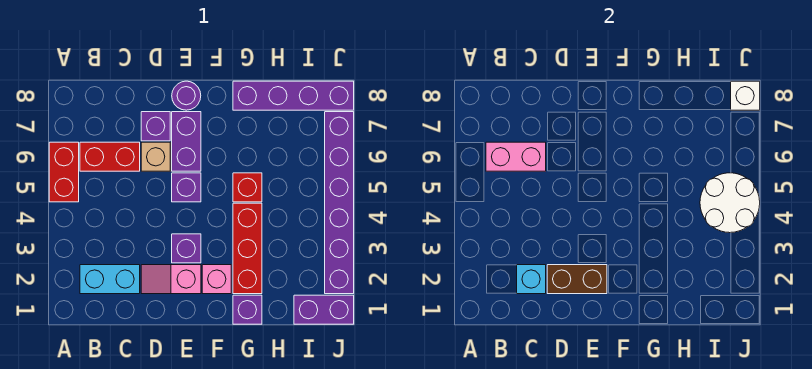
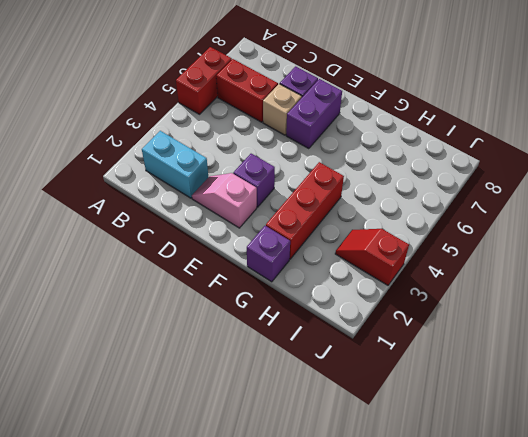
red 1x2 slope [335,229,409,285] -> purple 1x6 brick [325,112,354,294]
none -> purple 1x1 brick [172,173,201,202]
none -> purple 1x1 round brick [172,81,201,110]
none -> pink 1x1 brick [202,265,231,294]

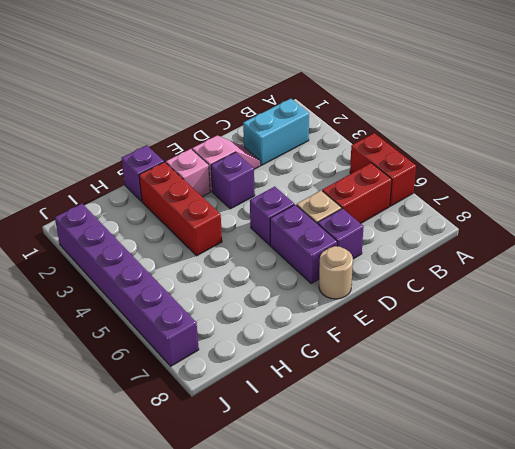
tan 1x1 round brick [319,246,353,299] -> purple 1x1 round brick [172,81,201,110]
none -> red 1x1 brick [233,173,262,202]
none -> purple 1x4 brick [233,81,354,110]
none -> purple 1x2 brick [294,295,354,324]

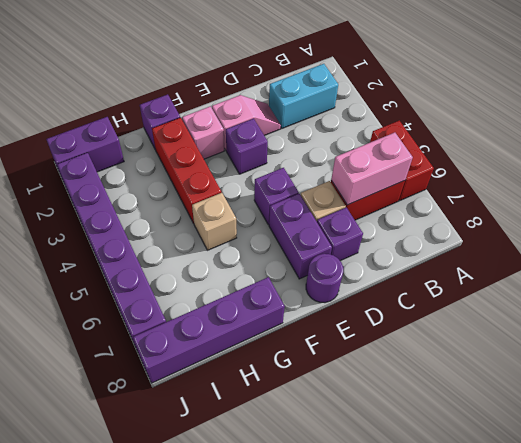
tan 1x1 brick [192,193,237,250] -> red 1x1 brick [233,173,262,202]
none -> cyan 1x1 brick [517,265,546,294]
none -> brown 1x2 brick [547,265,607,294]
none -> white 2x2 round brick [700,173,760,233]

